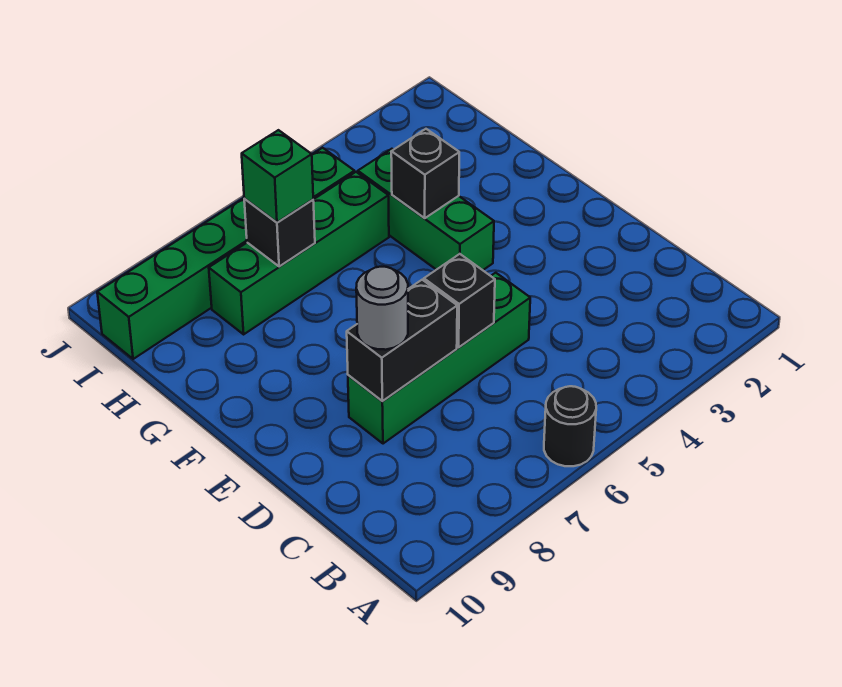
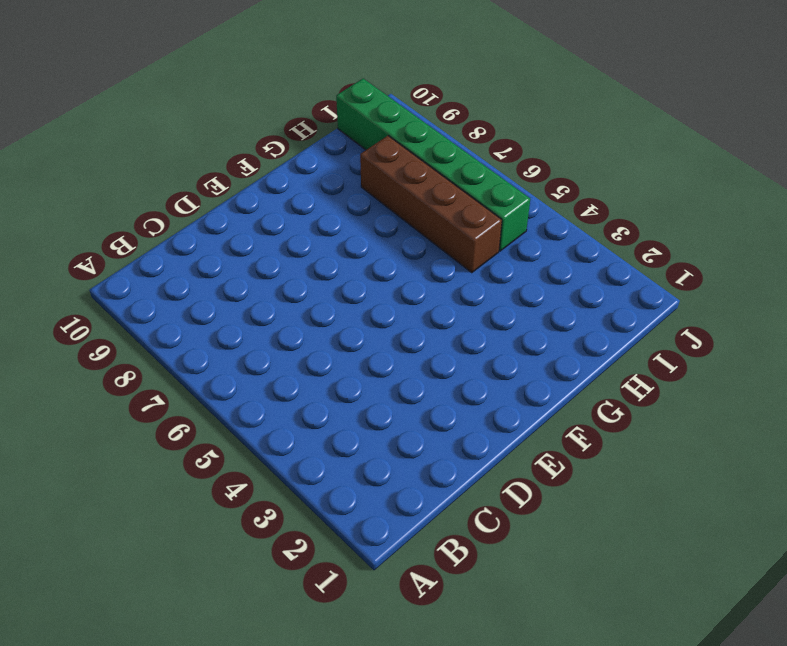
brown 1x4 brick [360,136,502,272] -> green 1x4 brick [209,172,389,334]
none -> black 1x1 round brick [544,386,596,466]
none -> green 1x4 brick [348,273,530,444]

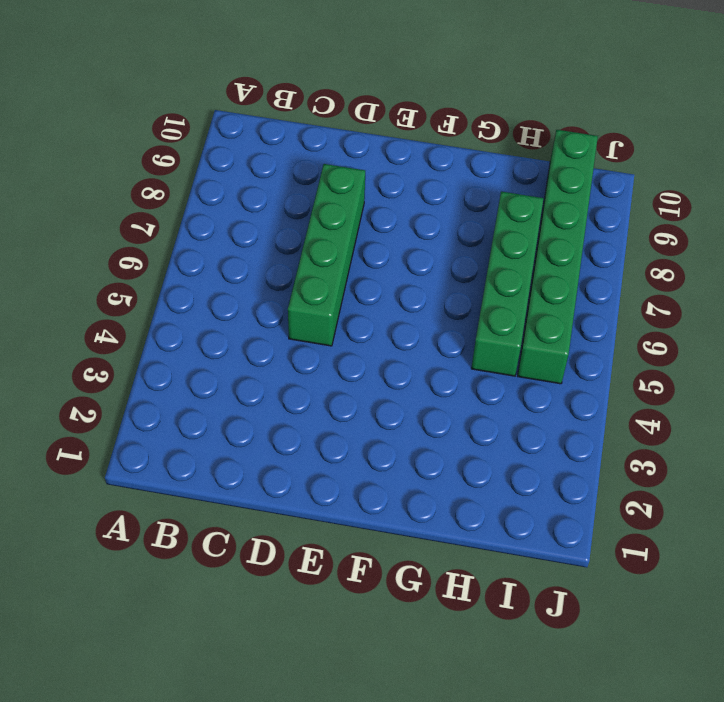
none -> black 1x1 round brick [544,386,596,466]
none -> green 1x3 brick [358,149,494,270]

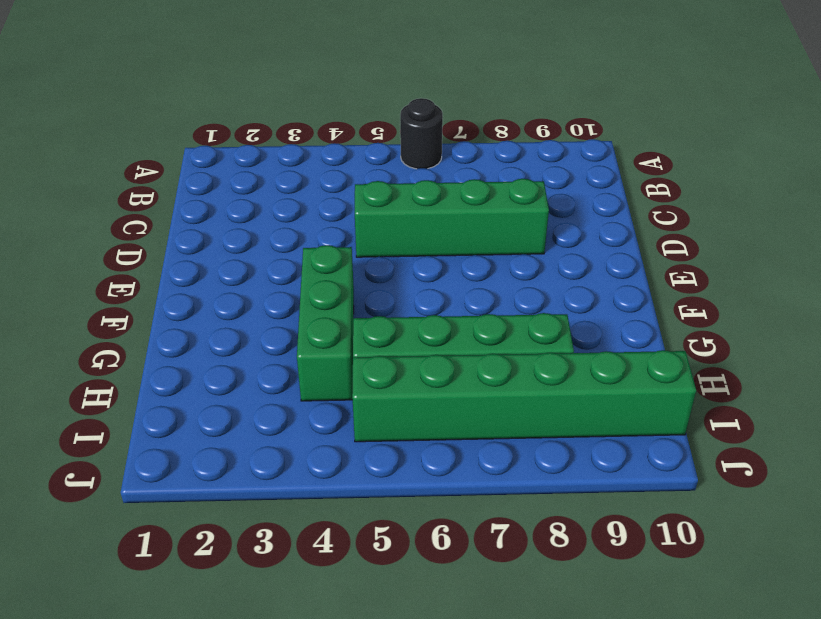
none -> black 1x1 brick [424,254,495,347]
none -> black 1x2 brick [347,280,457,401]

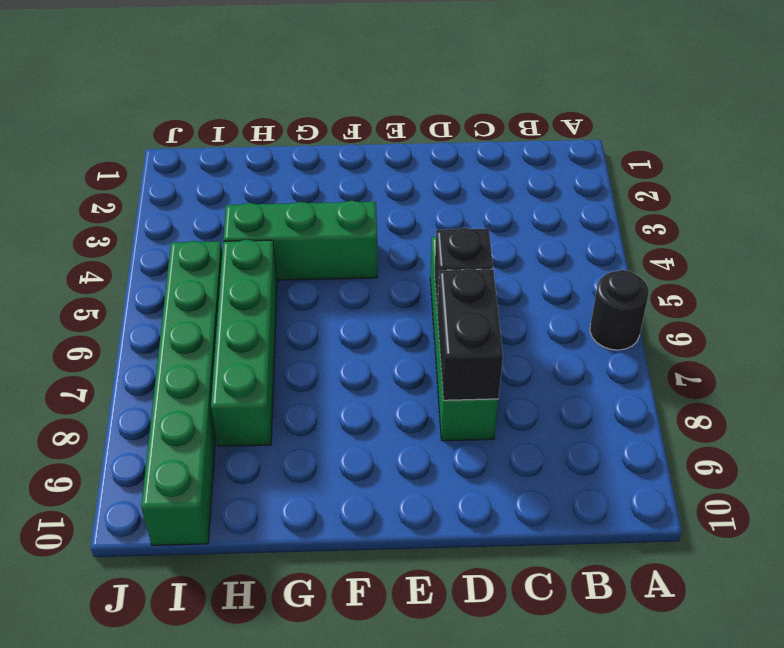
none -> black 1x1 brick [391,129,459,218]
none -> black 1x1 brick [244,199,315,267]

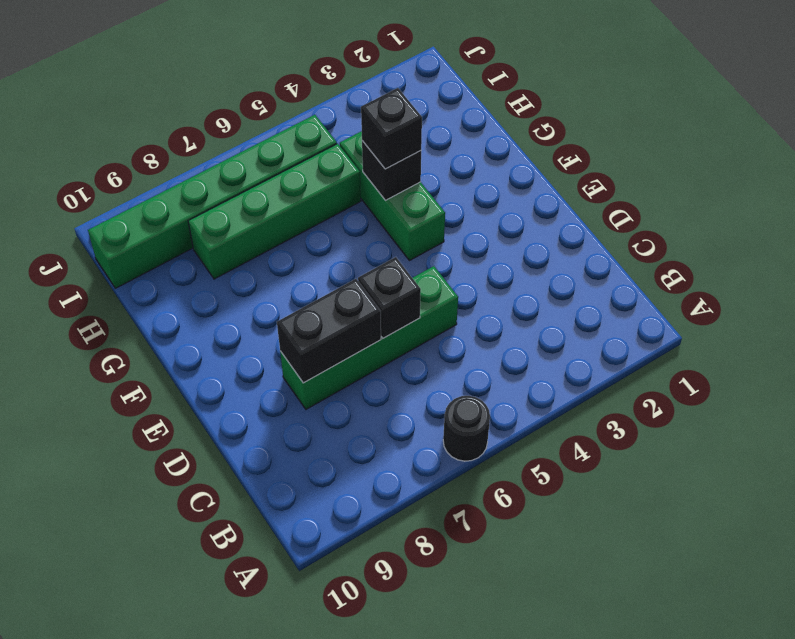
black 1x1 brick [361,88,422,169] -> black 1x1 brick moved to [244,199,315,267]
none -> grey 1x1 round brick [356,267,408,350]
none -> green 1x1 brick [242,130,313,222]

